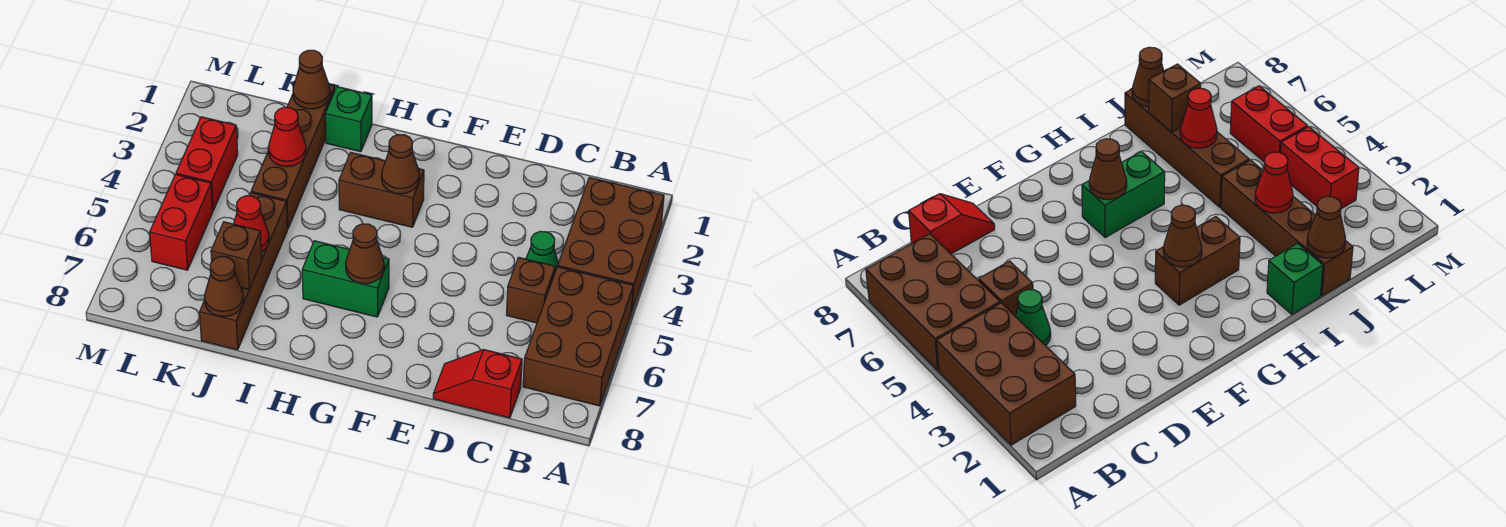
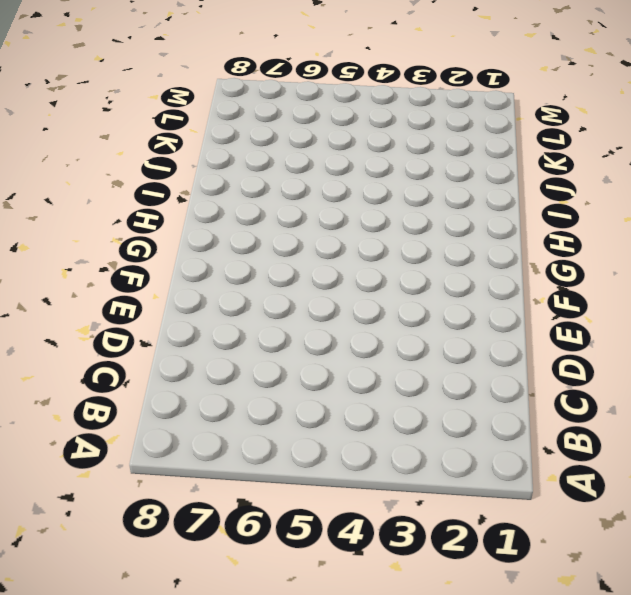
none -> brown 2x3 brick [558,178,664,313]
none -> brown 2x3 brick [523,267,633,406]
none -> green 1x1 cone [526,231,558,271]

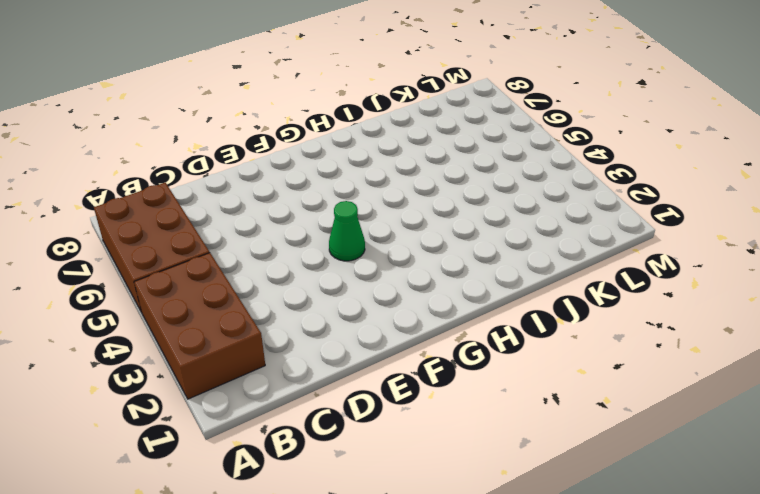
green 1x1 cone [329,201,365,261] -> green 1x1 cone moved to [526,231,558,271]
none -> brown 1x1 brick [506,257,555,323]
none -> red 1x2 slope [433,350,522,418]
none -> brown 1x2 brick [339,152,424,227]

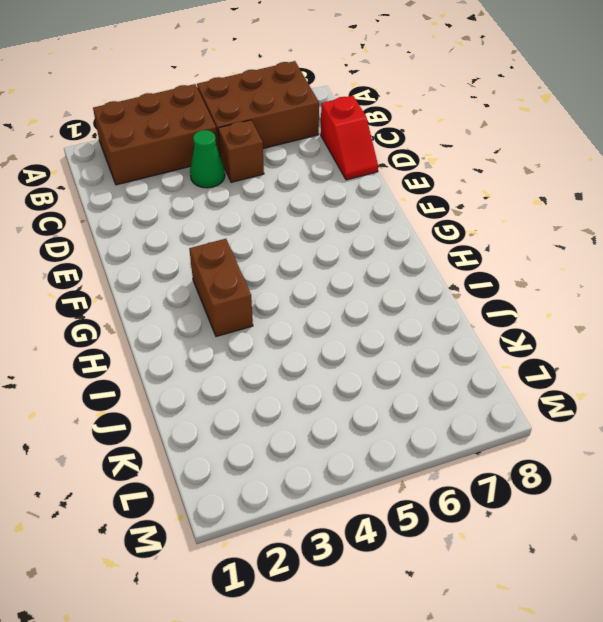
none -> green 1x2 brick [302,241,389,317]
none -> green 1x1 brick [325,87,372,152]
none -> brown 1x4 brick [251,85,335,229]

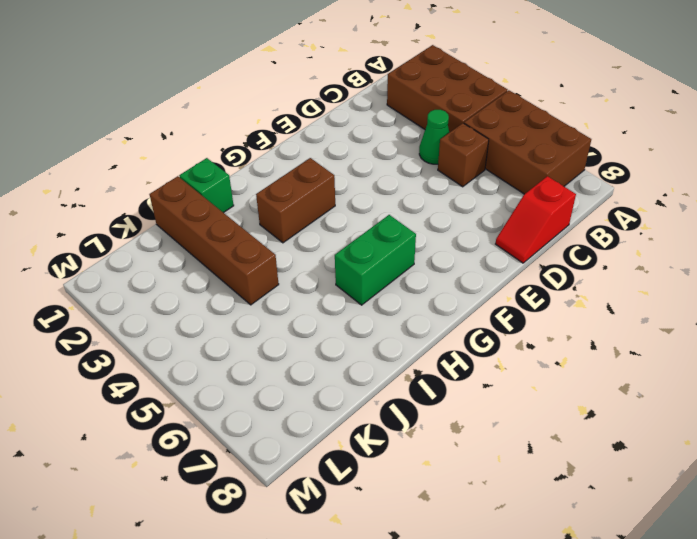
none -> brown 1x4 brick [200,193,287,350]
none -> red 1x2 brick [176,117,238,210]
none -> red 1x2 brick [150,174,213,270]

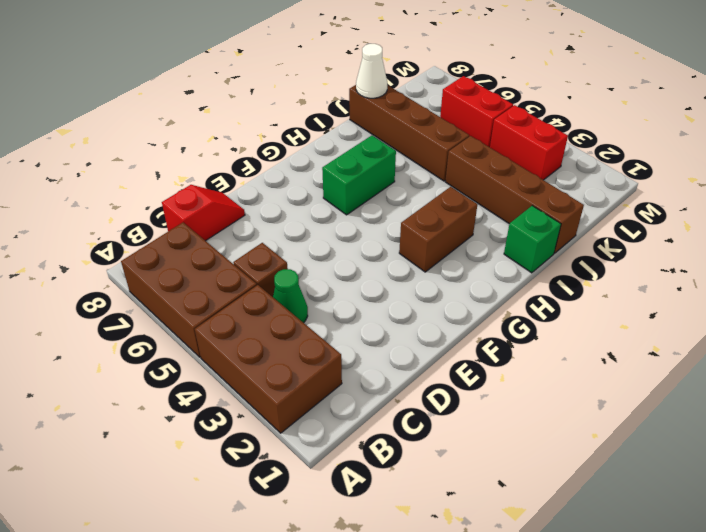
white 1x1 cone [356,44,387,98] -> brown 1x1 cone [205,257,244,317]
none -> brown 1x1 cone [382,134,419,194]
none -> brown 1x1 cone [346,224,384,284]
none -> brown 1x1 cone [293,50,330,109]

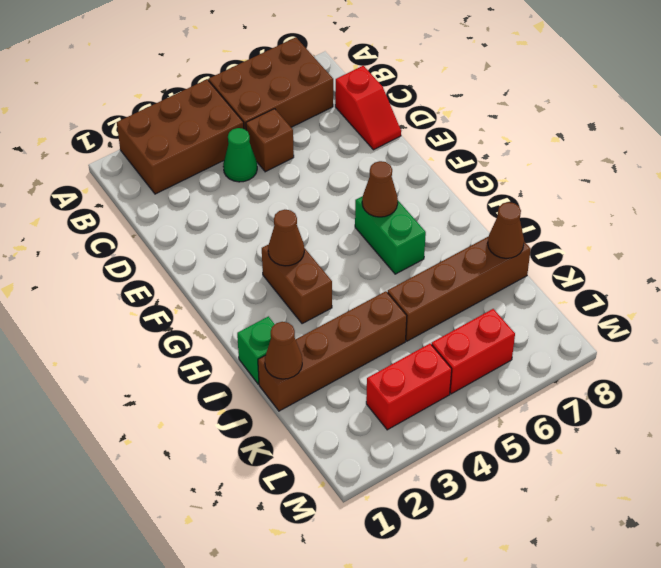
none -> red 1x1 cone [268,107,306,167]
none -> red 1x1 cone [234,196,269,252]
none -> brown 1x1 brick [211,222,261,289]

